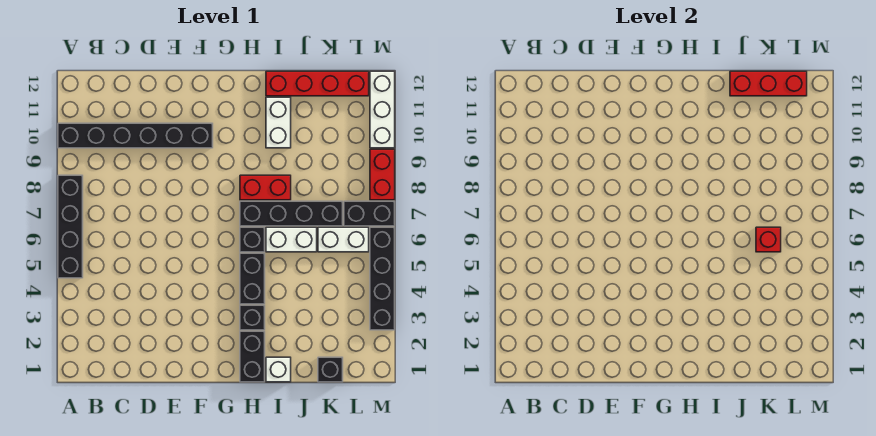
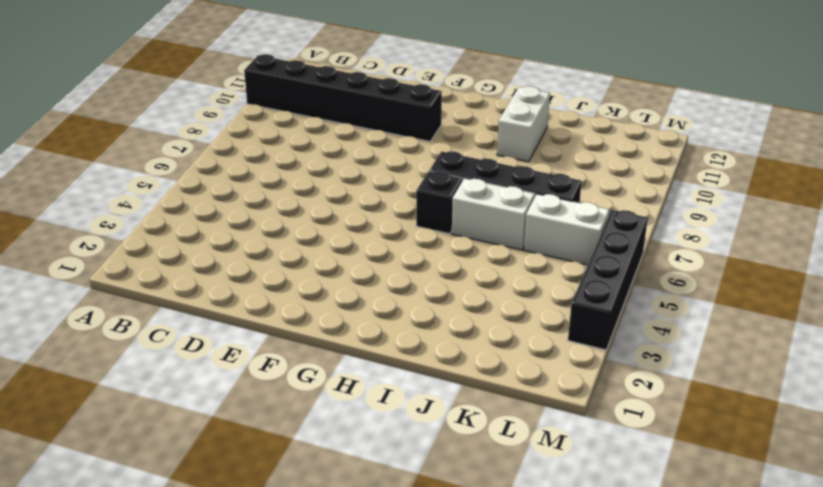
none -> black 1x4 brick [58,175,83,278]
none -> black 1x2 brick [240,331,265,382]
none -> black 1x1 brick [240,305,265,330]

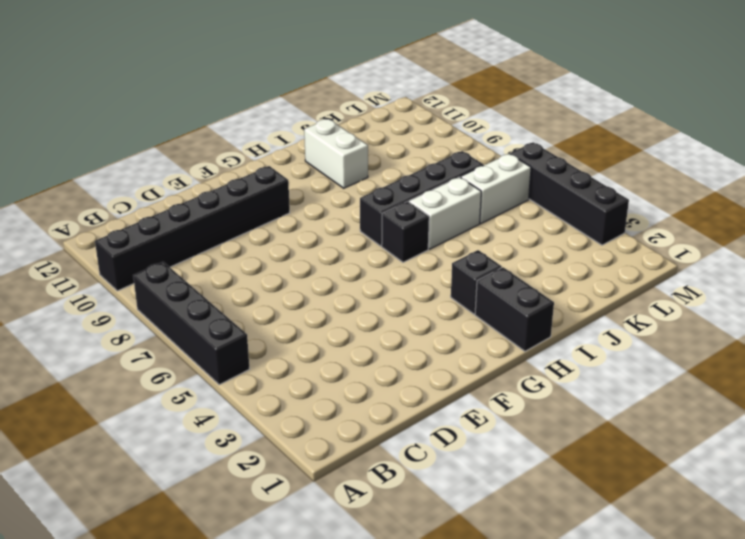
none -> black 1x2 brick [240,253,265,304]
none -> red 1x2 brick [240,175,291,200]
none -> white 1x1 brick [266,357,291,382]

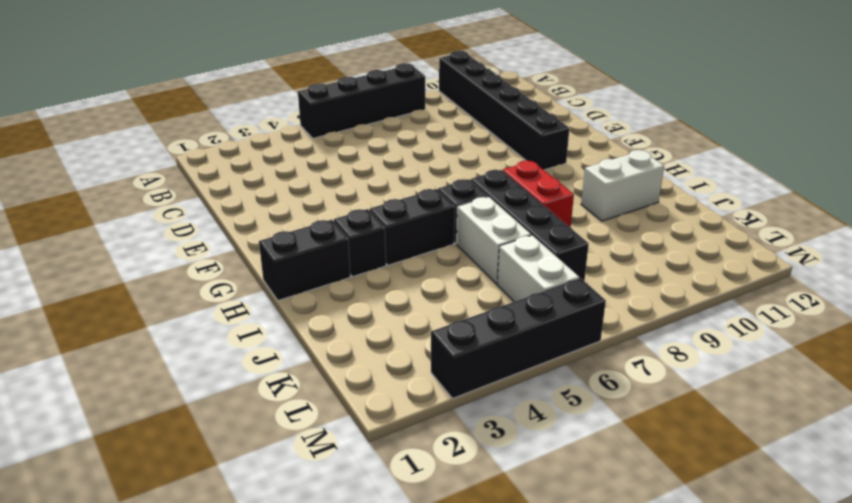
none -> white 1x1 brick [266,357,291,382]
none -> red 1x4 brick [266,71,369,96]
none -> black 1x1 brick [318,357,343,382]

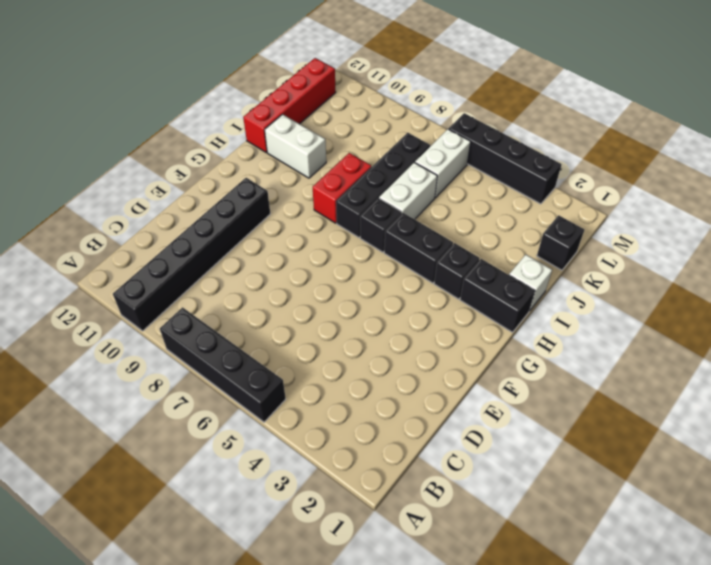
none -> black 1x2 brick [344,201,395,226]
none -> red 1x2 brick [370,149,395,200]
none -> white 1x3 brick [370,71,395,148]

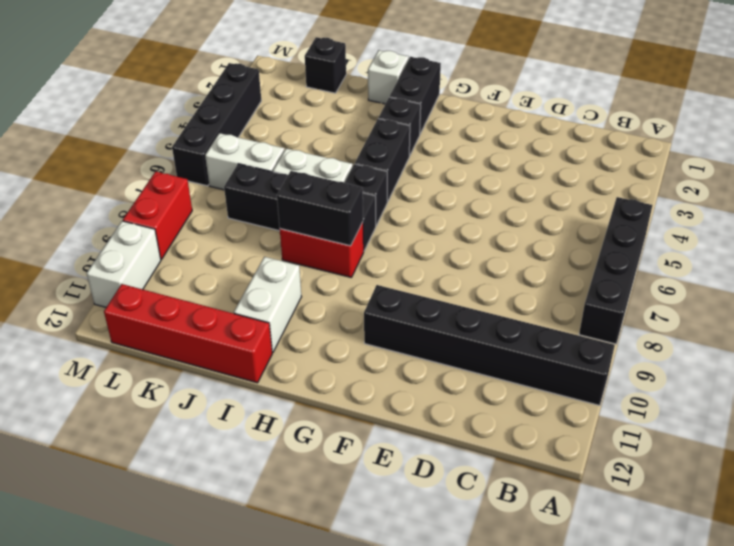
black 1x2 brick [277,171,363,246] -> black 1x2 brick moved to [344,201,395,226]
white 1x2 brick [87,221,161,307] -> white 1x3 brick [370,71,395,148]
none -> red 1x3 brick [730,71,807,96]
none -> red 1x1 brick [756,227,781,252]

